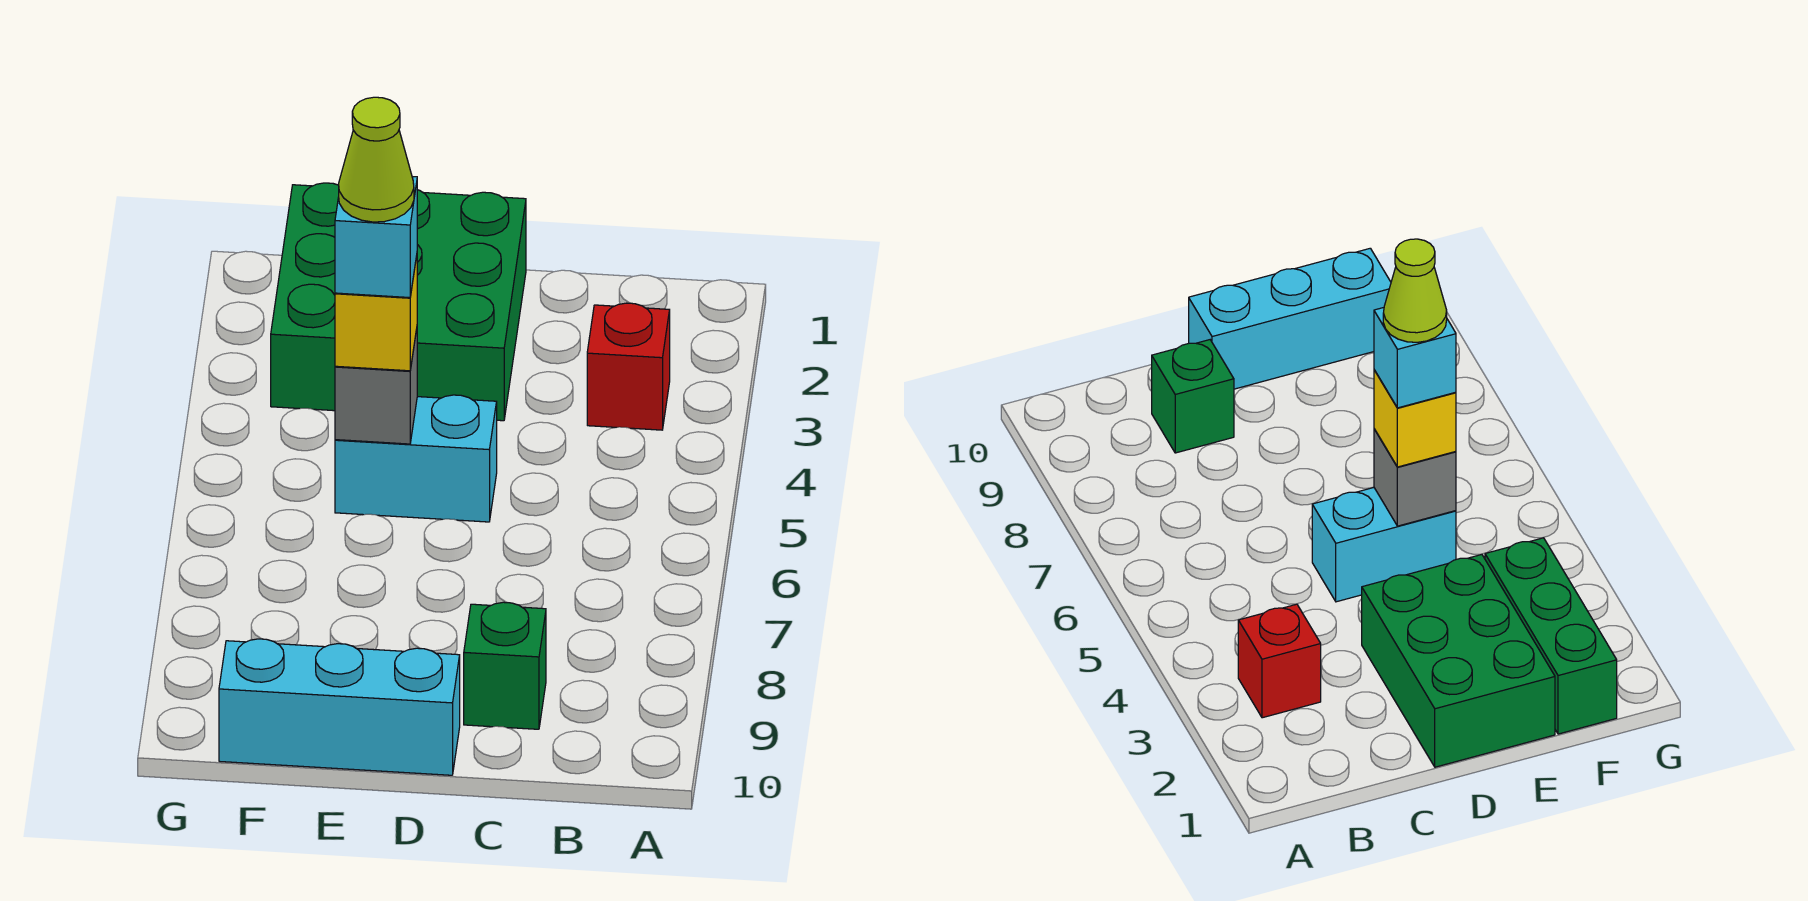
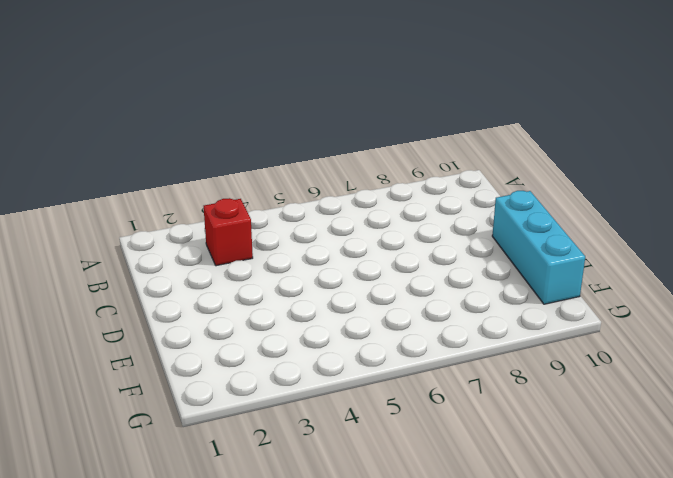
none -> green 1x1 brick [464,602,546,729]
none -> green 2x3 brick [417,190,526,421]

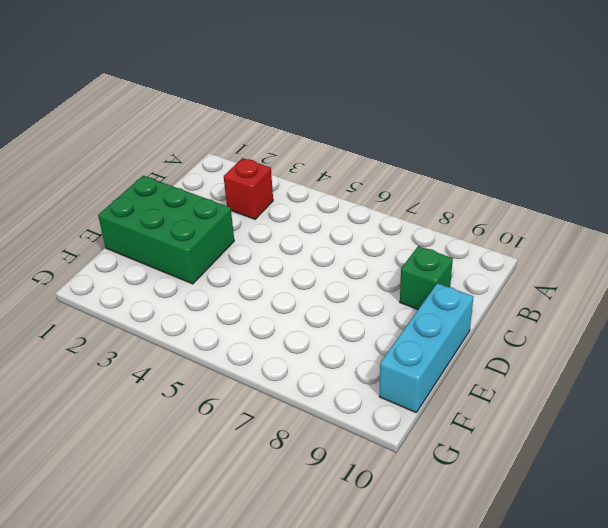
none -> cyan 1x2 brick [335,395,497,522]
none -> green 1x3 brick [271,183,339,411]

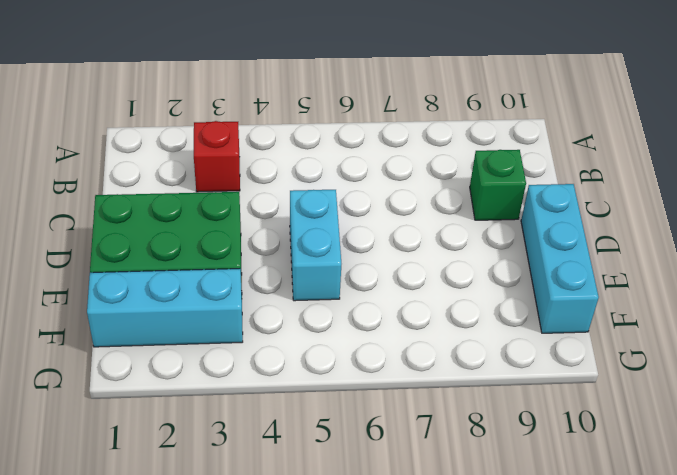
cyan 1x3 brick [87,269,243,347] -> green 1x3 brick [271,183,339,411]
none -> grey 1x1 brick [335,329,417,444]
none -> yellow 1x1 brick [335,256,417,371]

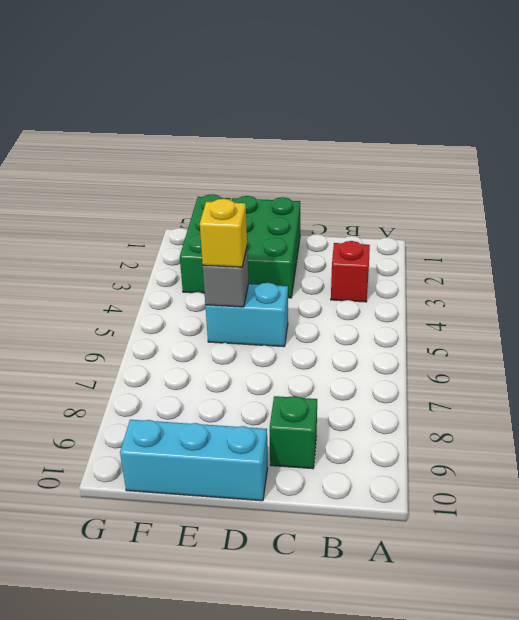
none -> cyan 1x1 brick [335,177,417,298]
none -> lime 1x1 cone [339,97,414,222]

